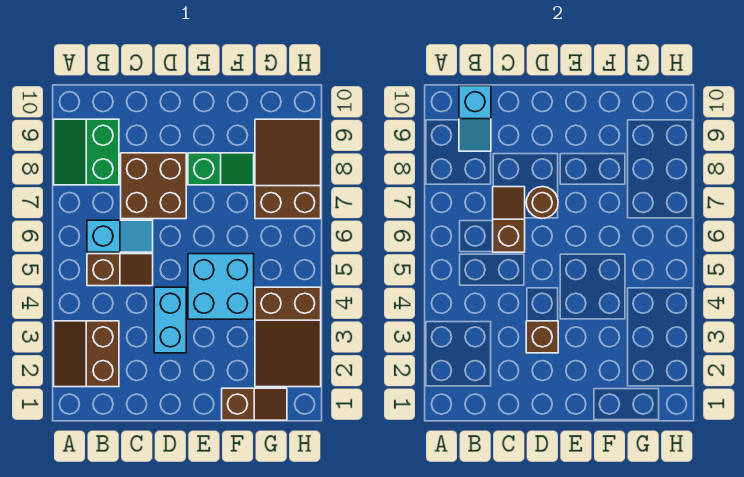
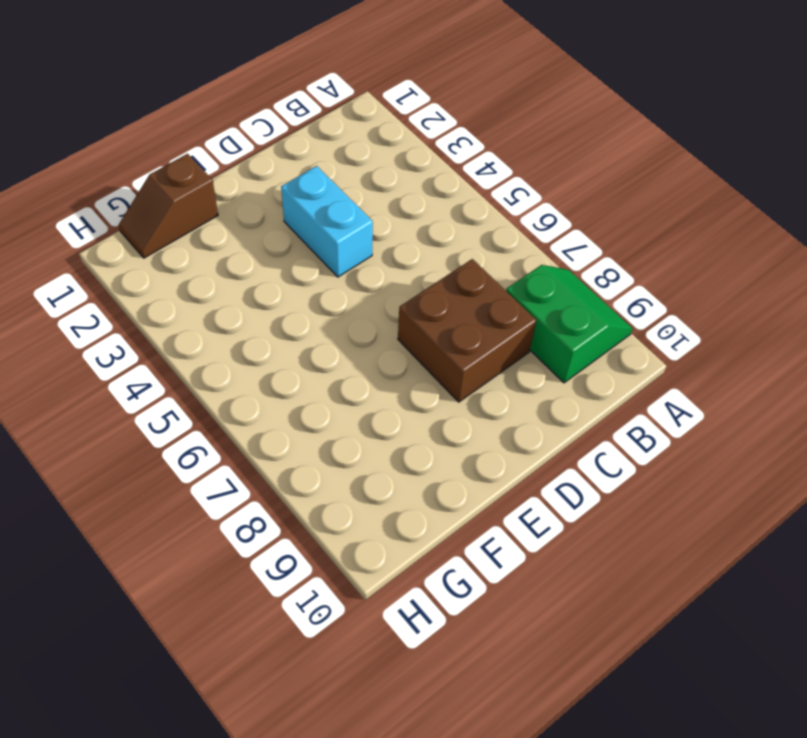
none -> brown 2x2 slope [54,321,119,387]
none -> brown 1x2 slope [87,254,153,286]
none -> cyan 1x2 slope [87,220,153,252]

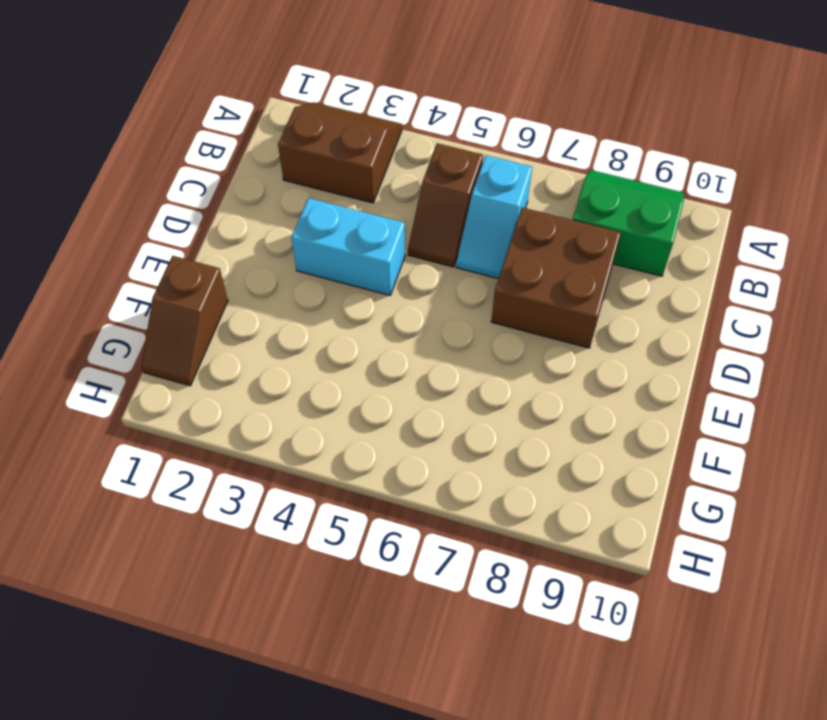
none -> cyan 2x2 brick [188,254,254,319]
none -> green 1x2 slope [188,153,254,185]
none -> brown 2x3 slope [255,287,321,387]

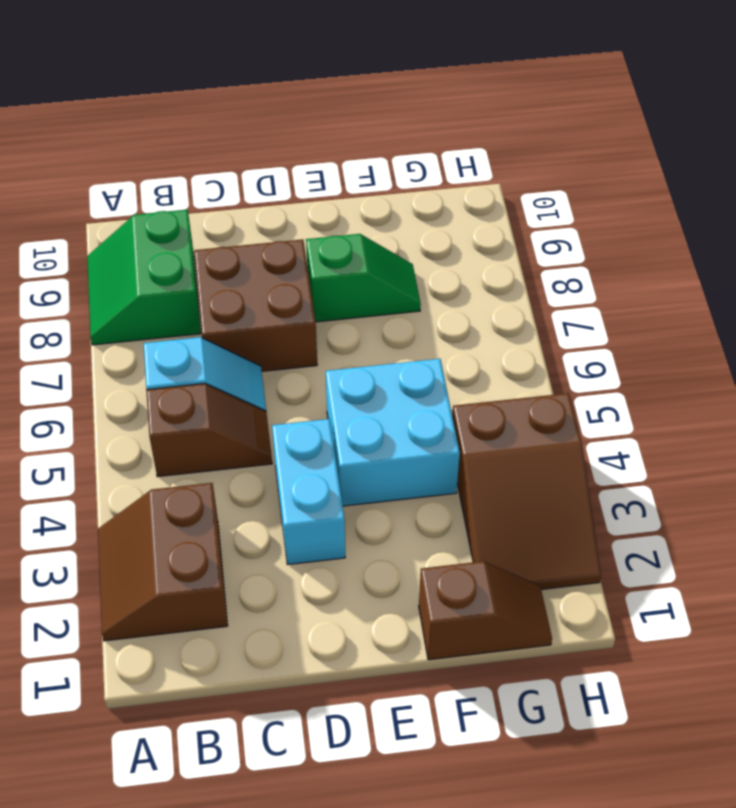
none -> brown 2x3 slope [255,119,321,219]
none -> cyan 1x2 slope [459,86,491,151]
none -> brown 1x2 slope [493,187,525,252]

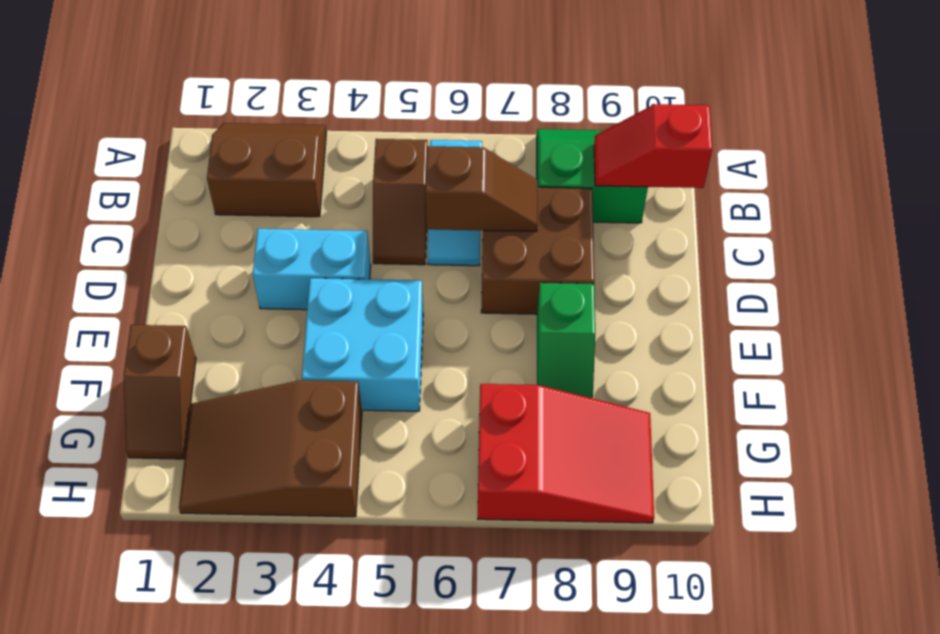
red 1x2 slope [594,104,712,188] -> cyan 1x2 slope [459,86,491,151]
red 2x3 slope [478,384,654,523] -> brown 2x3 slope [255,119,321,219]
none -> brown 1x1 brick [526,321,558,353]
none -> brown 1x1 round brick [526,187,558,219]

